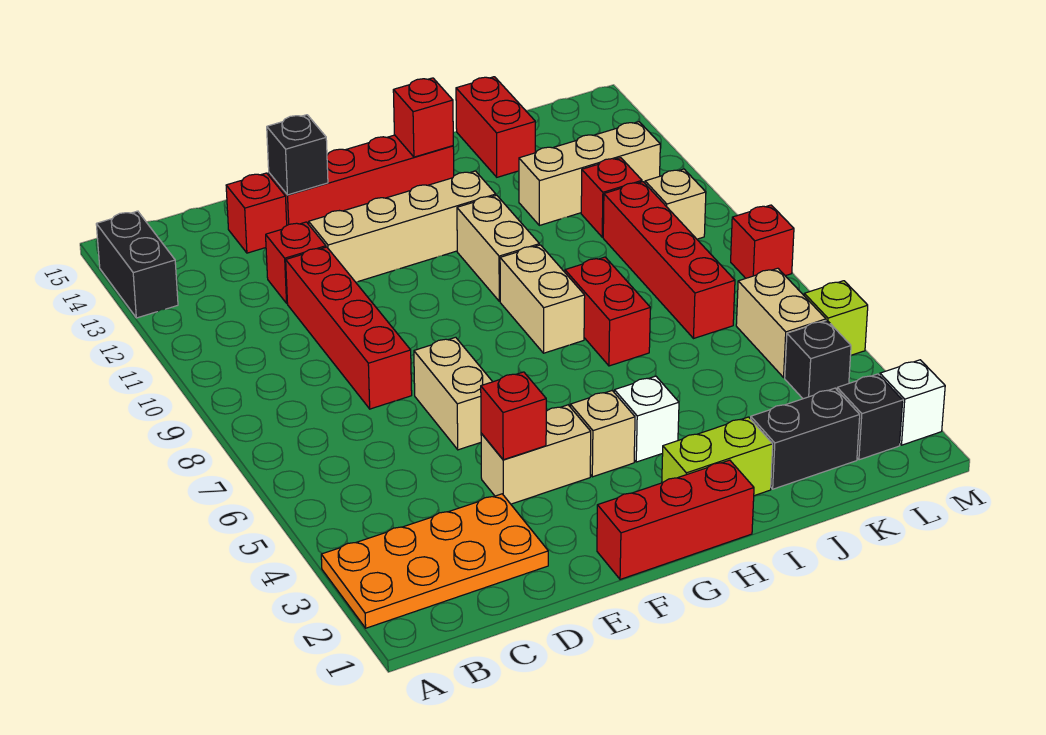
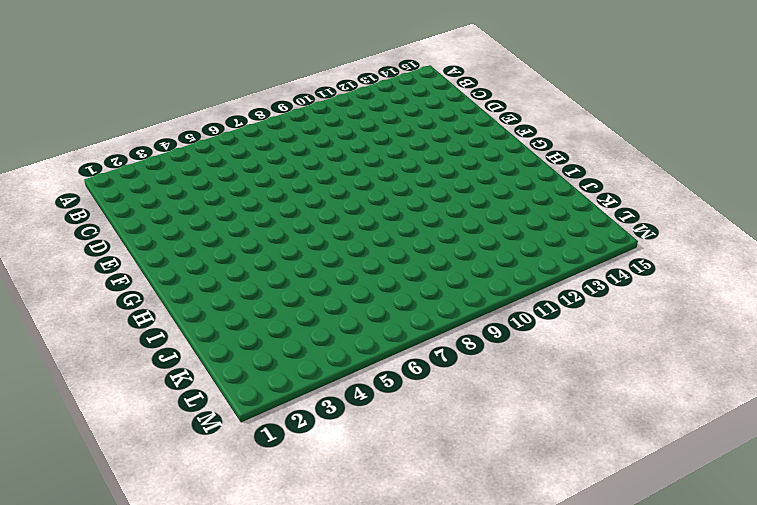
none -> orange 2x4 plate [321,494,548,628]
none -> black 1x2 brick [96,211,178,318]
none -> red 1x4 brick [286,247,412,409]
none -> red 1x1 brick [266,222,326,303]

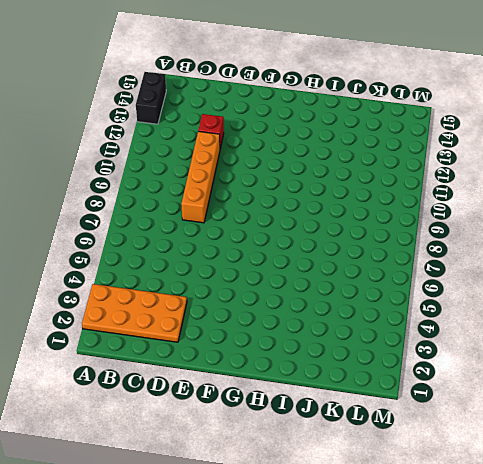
orange 1x4 brick [181,131,220,223] -> red 1x4 brick [286,247,412,409]
none -> red 1x1 brick [226,173,287,253]
none -> tan 1x2 brick [481,405,591,504]
none -> tan 1x2 brick [414,337,492,450]
none -> tan 1x4 brick [309,171,496,282]

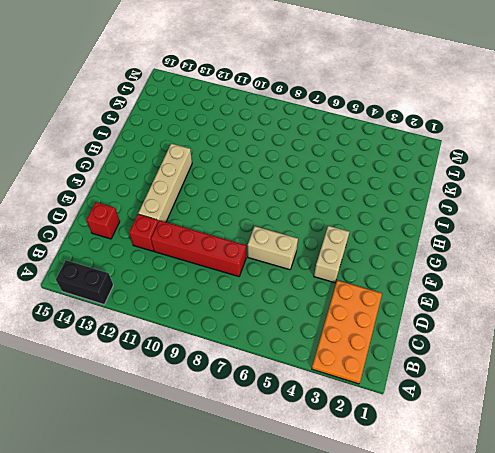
none -> red 1x4 brick [269,135,454,225]
none -> red 1x3 brick [597,460,754,579]
none -> tan 1x1 brick [570,391,635,477]
none -> lime 1x2 brick [662,417,773,496]

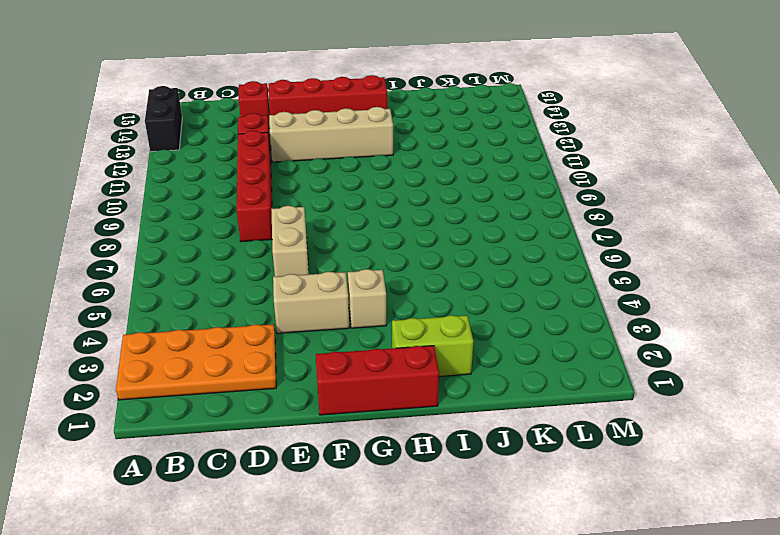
none -> white 1x1 brick [614,376,679,462]
none -> tan 1x2 brick [500,245,585,353]
none -> tan 1x2 brick [457,195,539,301]
none -> red 1x2 brick [565,257,650,366]

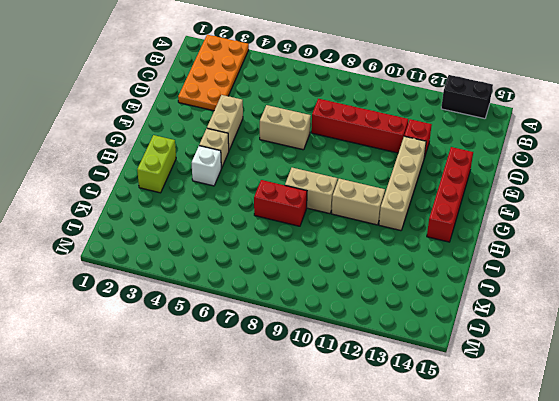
none -> red 1x1 brick [226,173,287,253]
none -> red 1x3 brick [597,460,754,579]
none -> black 1x2 brick [751,388,860,489]
none -> tan 1x3 brick [519,122,660,225]

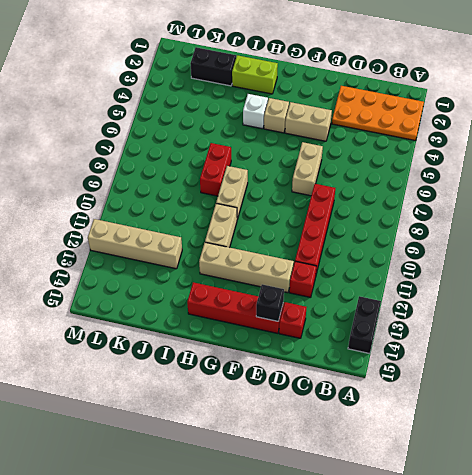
tan 1x4 brick [88,219,182,269] -> tan 1x3 brick [519,122,660,225]
none -> red 1x3 brick [597,460,754,579]
none -> red 1x2 brick [456,77,535,177]
none -> red 1x4 brick [603,182,735,338]
none -> red 1x1 brick [581,158,642,237]

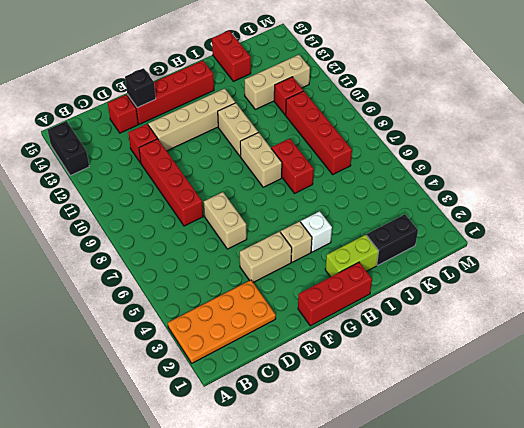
none -> black 1x1 brick [837,374,903,460]
none -> black 1x1 brick [785,320,851,399]
none -> tan 1x2 brick [736,268,826,377]
none -> tan 1x1 brick [645,169,706,239]

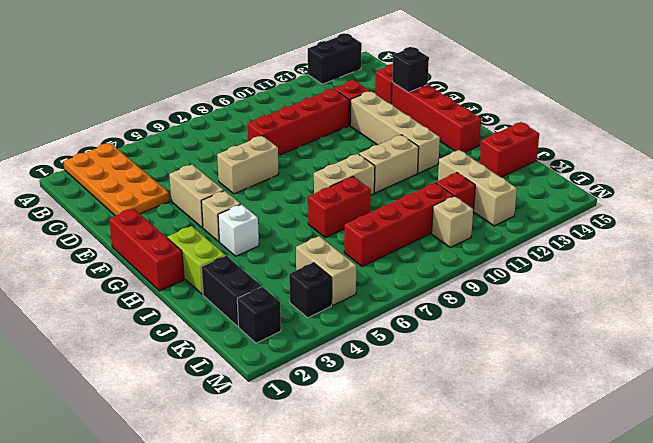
tan 1x2 brick [296,236,356,305] -> tan 1x2 brick turned to [736,268,826,377]
none -> white 1x1 brick [880,360,945,445]
none -> lime 1x1 brick [804,281,868,355]
none -> red 1x1 brick [731,205,794,278]
none -> red 1x1 brick [481,372,546,460]

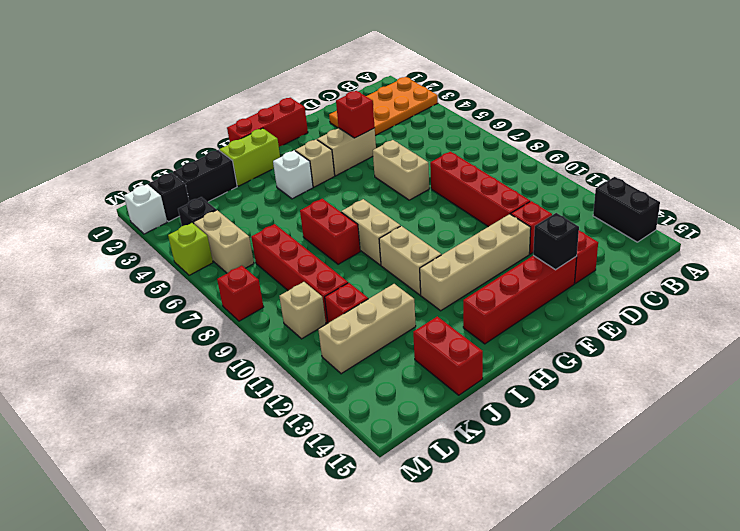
none -> red 1x1 brick [393,78,453,157]

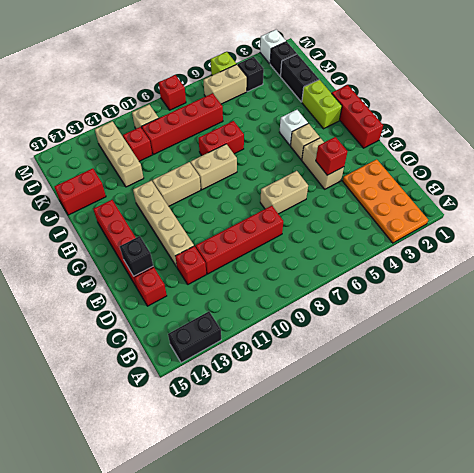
none -> red 1x1 brick [393,78,453,157]

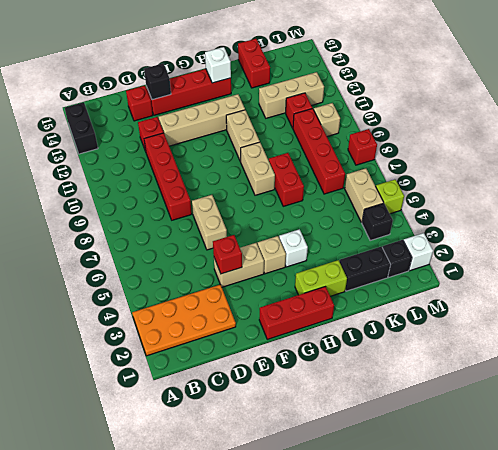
white 1x1 brick [205,47,231,83] -> red 1x1 brick [393,78,453,157]

